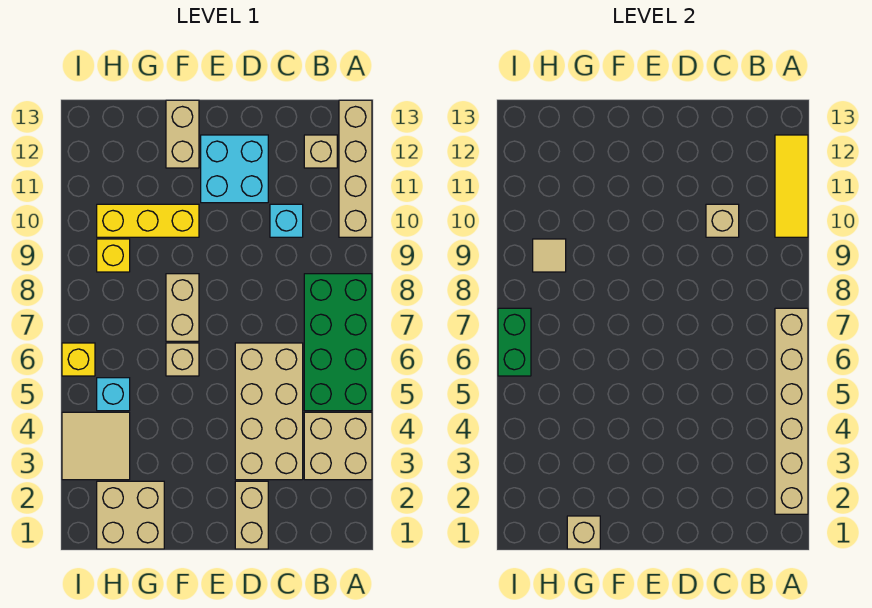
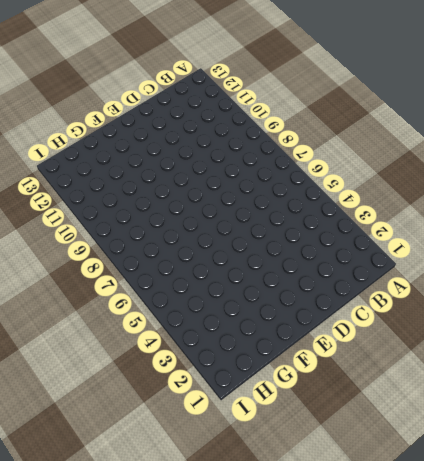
none -> tan 2x2 brick [304,412,372,480]
none -> green 2x4 brick [304,274,372,411]
none -> tan 1x4 brick [339,100,372,237]

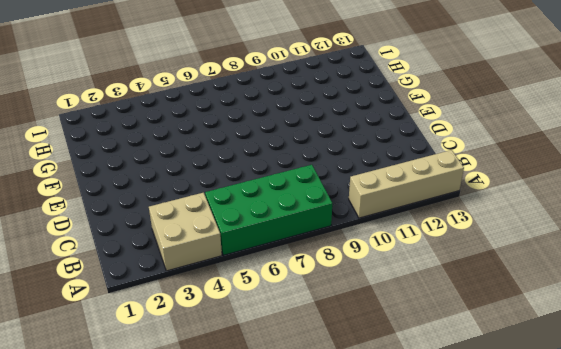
none -> tan 1x1 brick [304,135,337,168]
none -> tan 2x4 brick [235,343,303,480]
none -> cyan 1x1 brick [270,204,303,237]

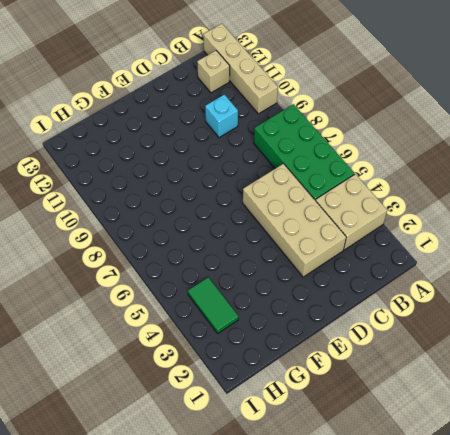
green 1x2 tile [188,277,239,333] -> tan 2x2 tile [62,412,130,480]
none -> tan 1x2 brick [235,481,268,549]
none -> cyan 2x2 brick [201,135,268,203]
none -> tan 1x1 brick [166,343,199,376]

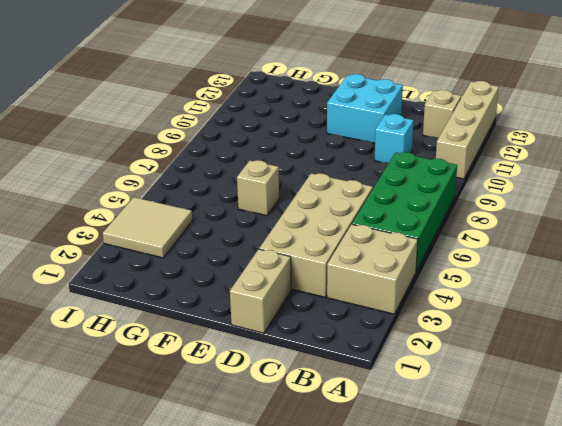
none -> tan 1x2 brick [166,274,199,341]
none -> yellow 1x3 brick [97,204,199,237]
none -> tan 1x2 brick [166,100,199,168]

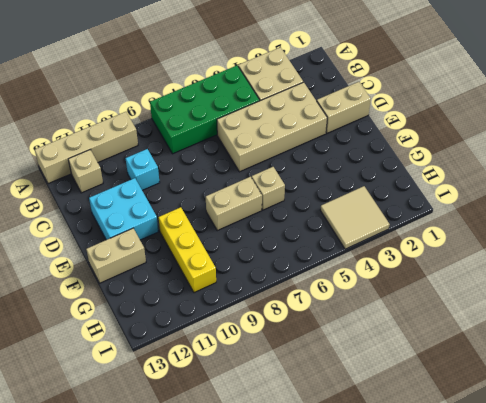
none -> tan 2x2 brick [97,481,164,549]
none -> cyan 1x1 brick [97,378,130,411]
none -> yellow 1x1 brick [97,239,130,272]

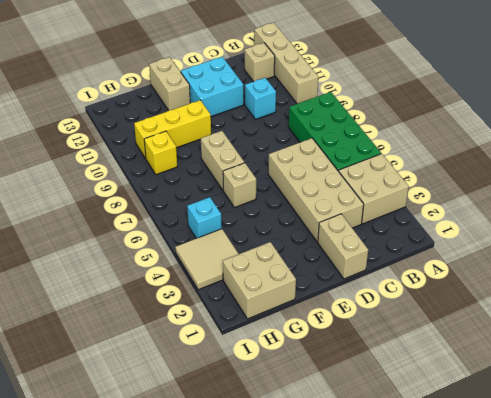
none -> yellow 1x1 brick [62,343,95,376]
none -> tan 1x6 brick [775,308,808,514]
none -> yellow 1x3 tile [775,135,808,237]

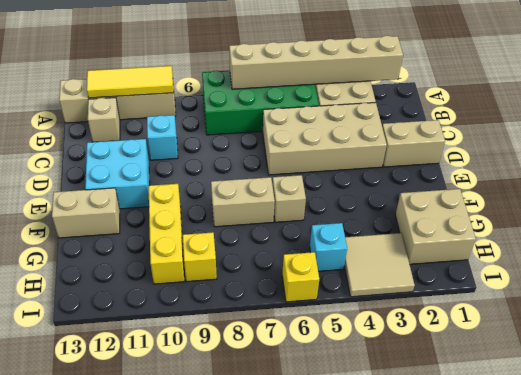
none -> tan 1x1 brick [706,204,739,237]
none -> tan 1x1 brick [567,516,600,549]
none -> tan 1x1 tile [533,239,566,272]

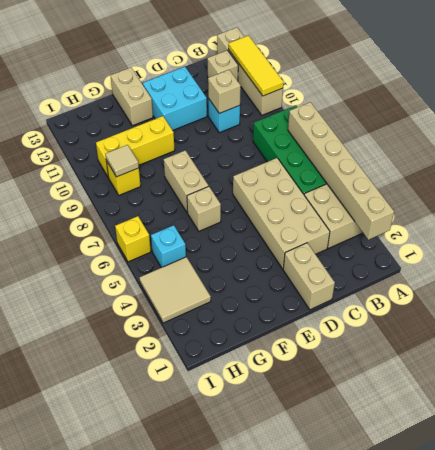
none -> tan 2x2 brick [97,481,164,549]
none -> tan 1x1 brick [567,516,600,549]
none -> green 1x2 brick [498,308,531,376]

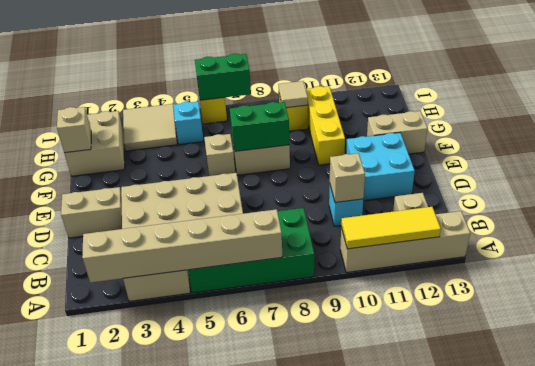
green 1x2 brick [230,102,289,151] -> none

